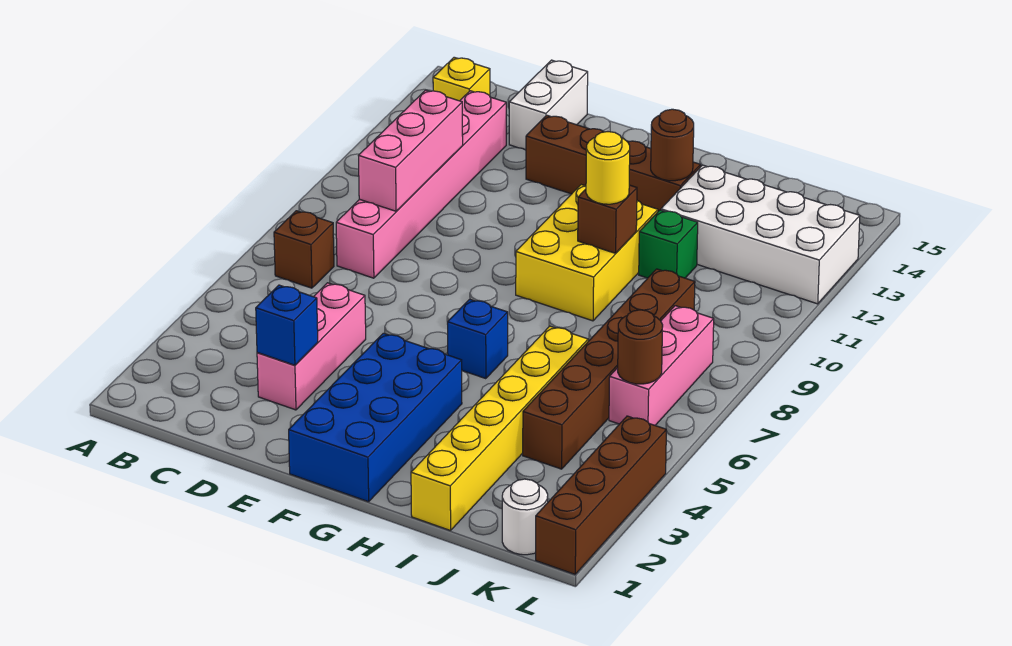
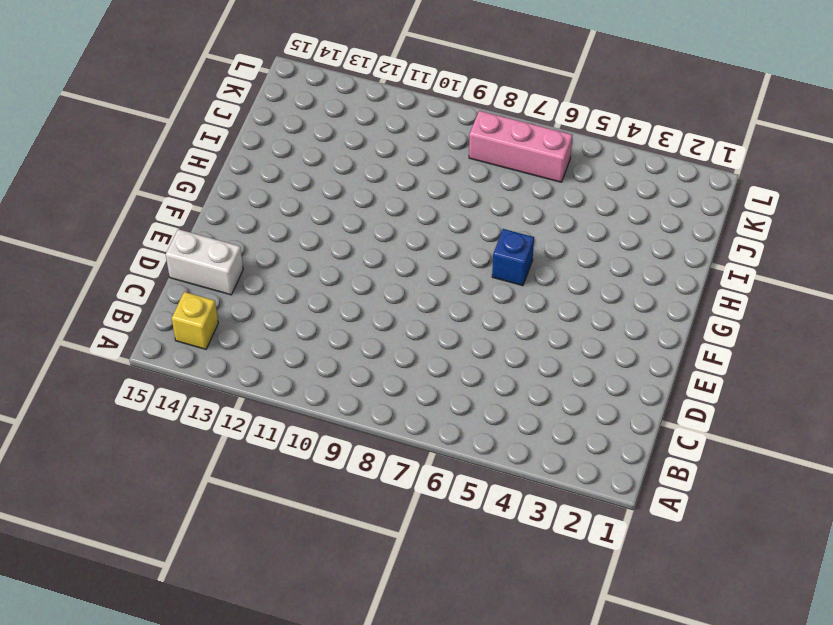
none -> brown 1x1 brick [274,211,334,288]
none -> pink 1x6 brick [336,91,506,278]
none -> pink 1x3 brick [257,283,366,410]

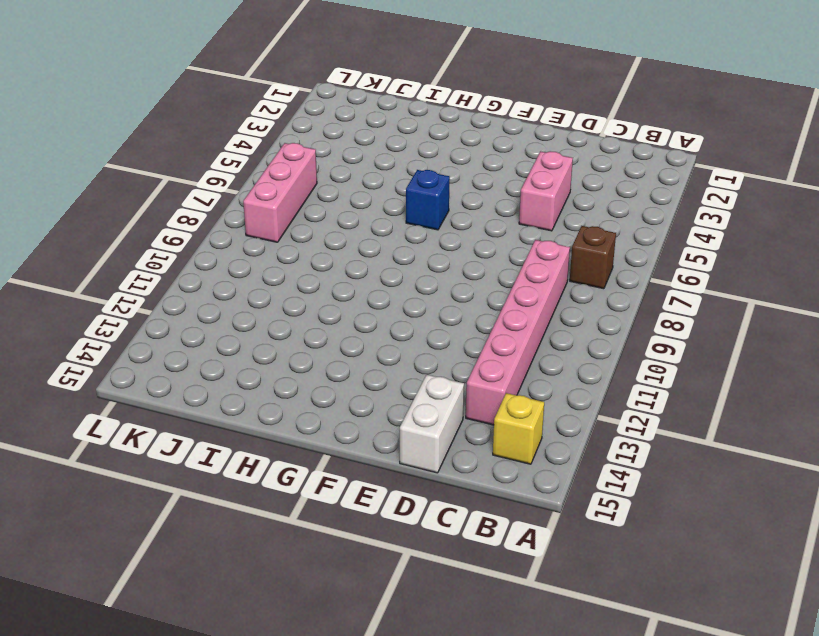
pink 1x2 brick [519,151,573,231] -> pink 1x3 brick [257,283,366,410]
none -> brown 1x4 brick [526,115,701,211]
none -> blue 2x4 brick [289,333,462,502]
none -> yellow 2x3 brick [516,185,658,321]

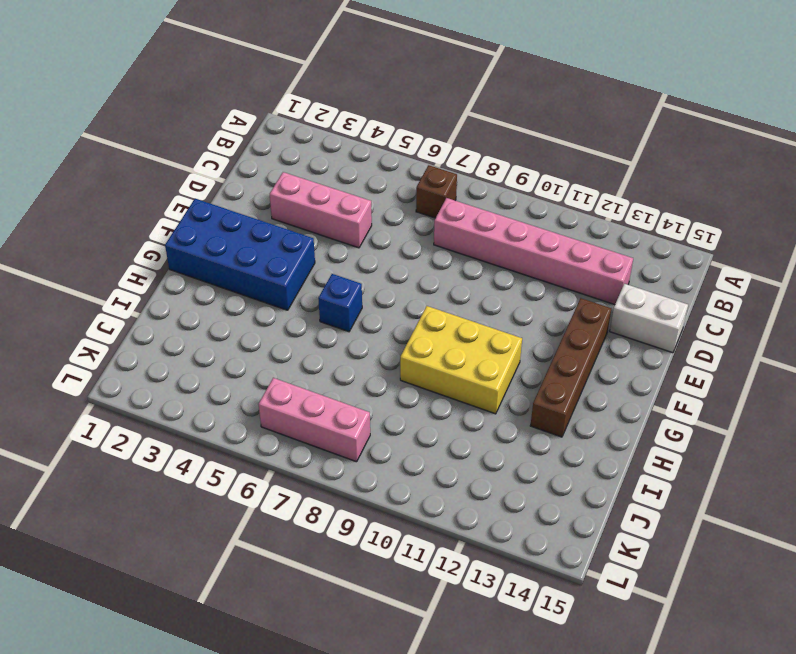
none -> yellow 1x1 brick [433,57,490,101]
none -> yellow 1x6 brick [411,326,588,531]
none -> green 1x1 brick [639,210,698,278]

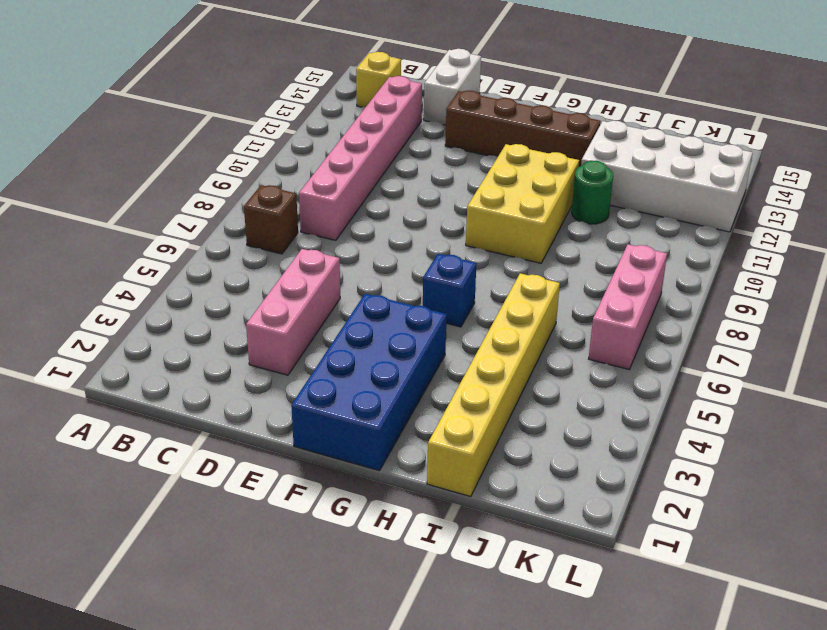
green 1x1 round brick [571,161,613,224] -> green 1x1 brick [639,210,698,278]
none -> brown 1x6 brick [523,269,695,469]
none -> white 1x1 round brick [502,479,548,555]
none -> brown 1x4 brick [536,416,666,574]

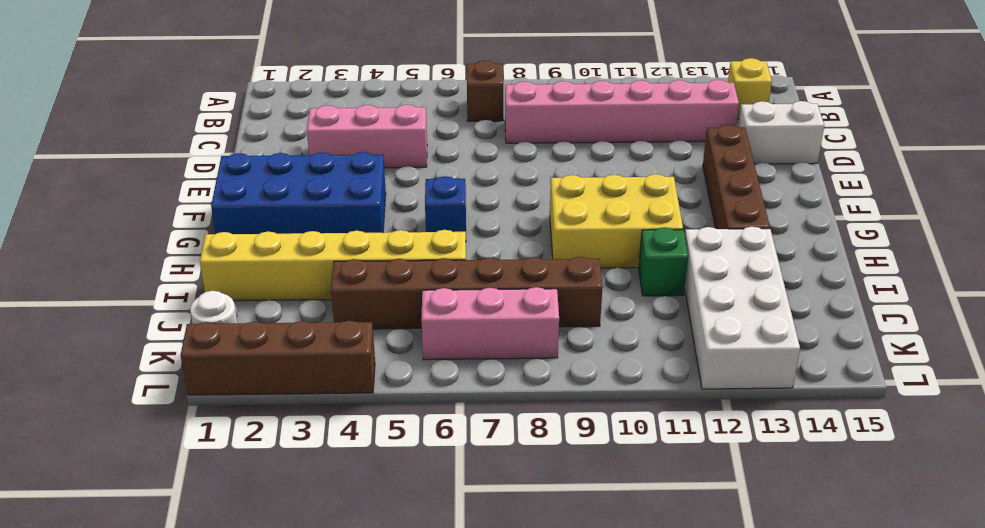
none -> pink 1x3 brick [358,90,463,211]
none -> blue 1x1 brick [256,285,318,365]
none -> brown 1x1 brick [578,185,637,253]

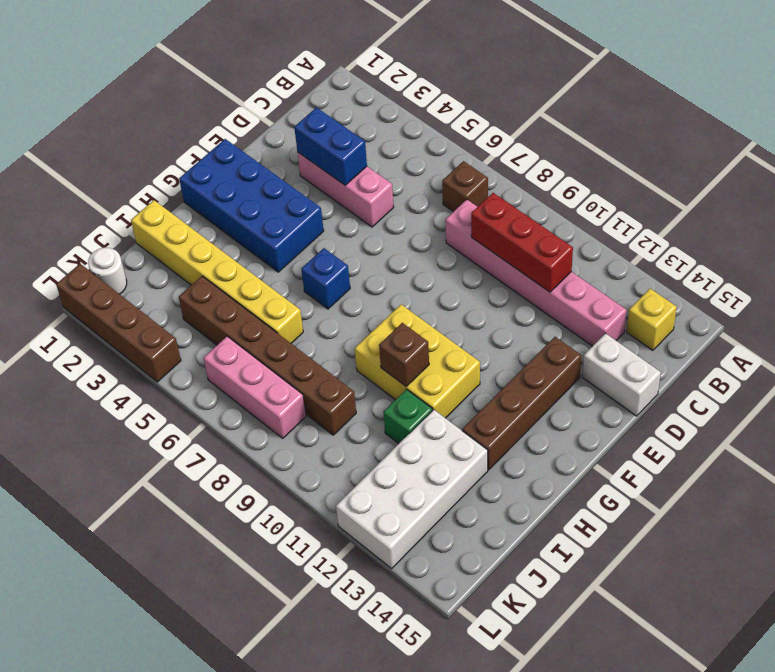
red 1x3 brick [471,193,573,292] -> pink 1x3 brick [358,90,463,211]
blue 1x2 brick [294,108,367,185] -> blue 1x1 brick [256,285,318,365]
none -> brown 1x1 round brick [651,109,694,181]
none -> brown 1x1 round brick [618,310,663,384]
none -> yellow 1x1 round brick [586,132,630,204]

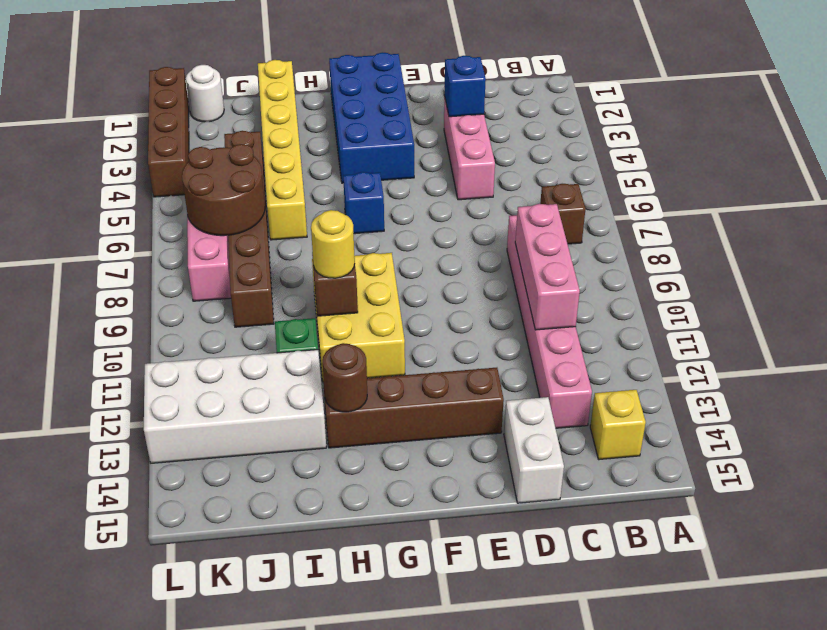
brown 2x2 round brick [182,144,265,236] -> brown 1x1 round brick [618,310,663,384]

